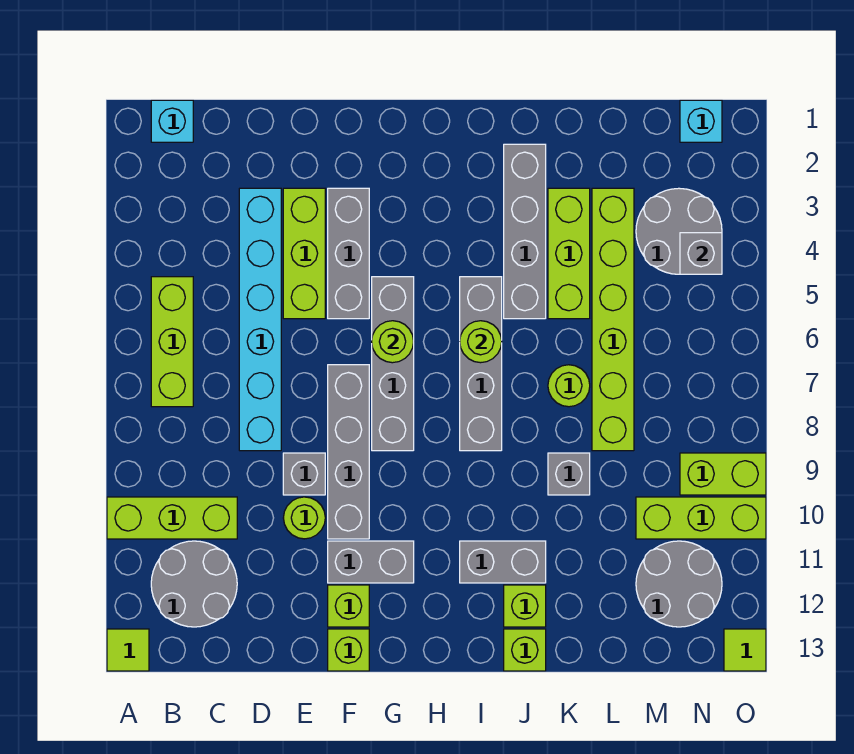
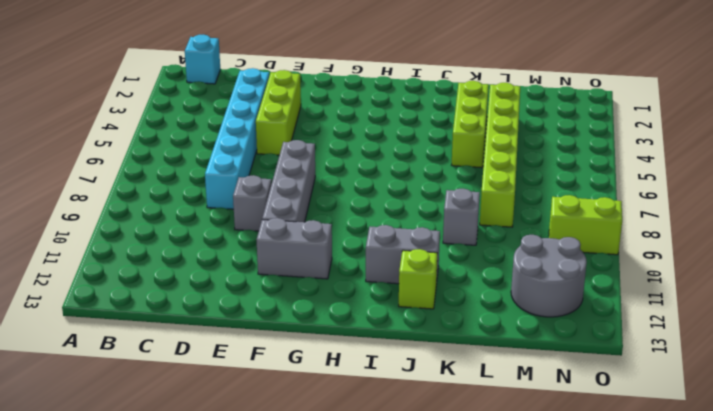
none -> lime 1x3 brick [107,497,237,539]
none -> lime 1x1 tile [107,629,149,671]
none -> lime 1x3 brick [151,277,193,407]
none -> grey 2x2 round brick [151,541,237,627]

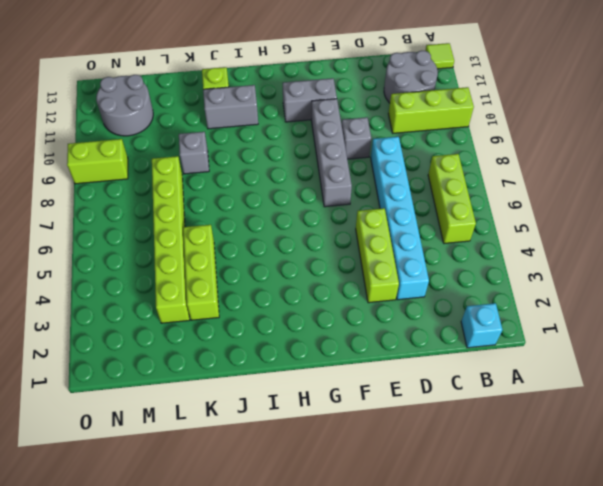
none -> lime 1x1 round brick [284,497,325,539]
none -> grey 1x3 brick [328,188,369,319]
none -> lime 1x1 brick [328,585,369,627]
none -> lime 1x1 brick [328,629,369,671]

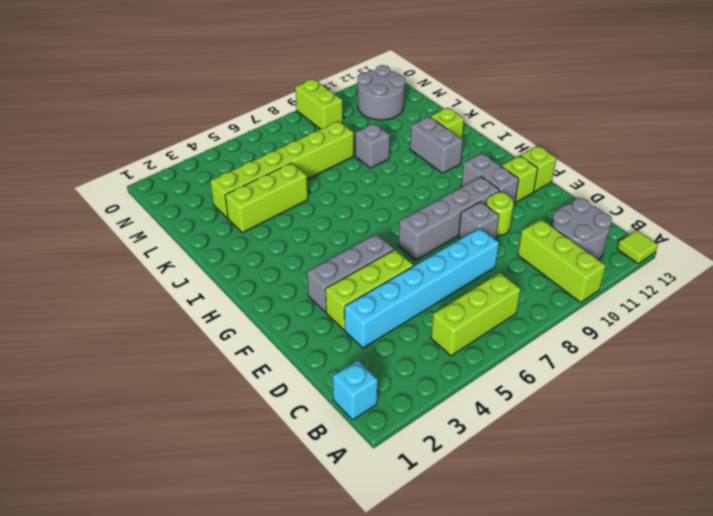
none -> grey 1x4 brick [372,277,414,451]
none -> grey 1x4 brick [460,277,502,451]
none -> grey 1x4 brick [504,144,546,319]
none -> lime 1x1 brick [504,629,546,671]

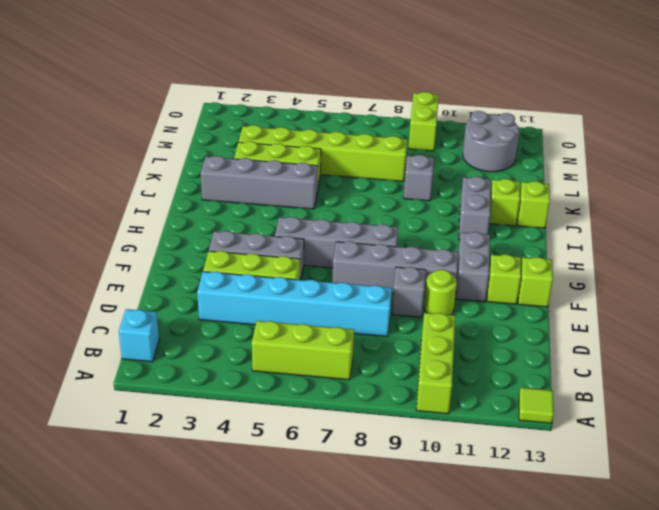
none -> grey 2x2 round brick [151,541,237,627]
none -> grey 1x4 brick [460,277,502,451]
none -> lime 1x1 round brick [548,365,590,407]
none -> grey 2x2 round brick [636,188,722,274]

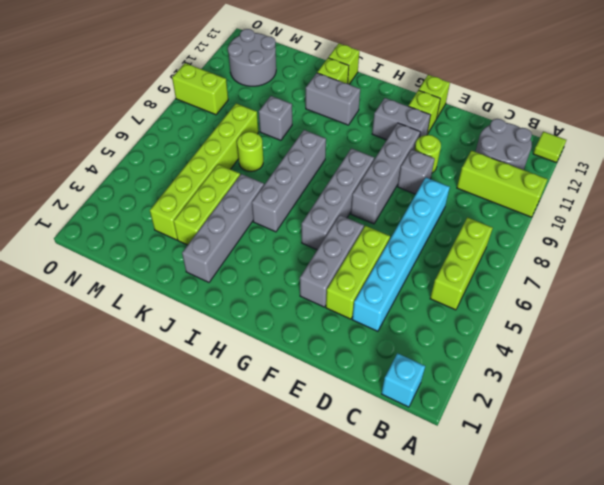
none -> grey 2x2 round brick [636,188,722,274]
none -> lime 1x3 brick [636,497,766,539]
none -> cyan 1x1 brick [680,100,722,142]
none -> lime 1x1 tile [724,629,766,671]

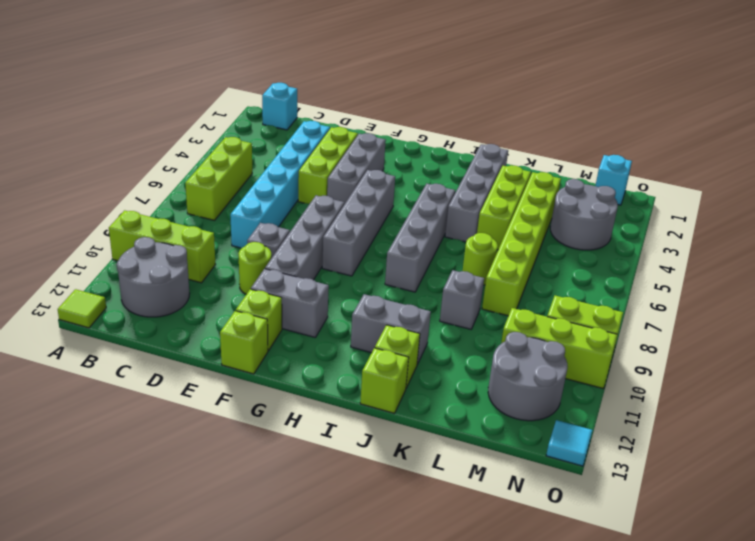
cyan 1x1 tile [546,420,592,466] -> lime 1x1 tile [724,629,766,671]
none -> lime 1x1 round brick [372,321,414,363]
none -> lime 1x1 round brick [460,321,502,363]
none -> grey 1x1 brick [680,233,722,274]

